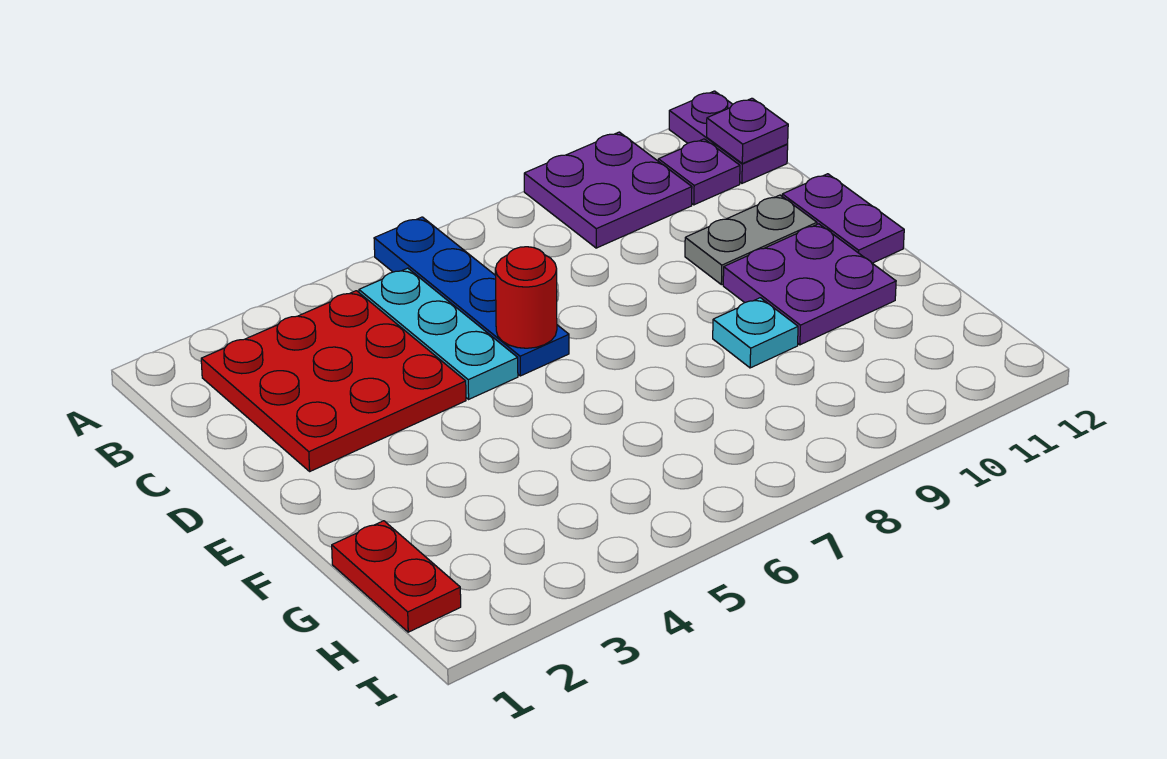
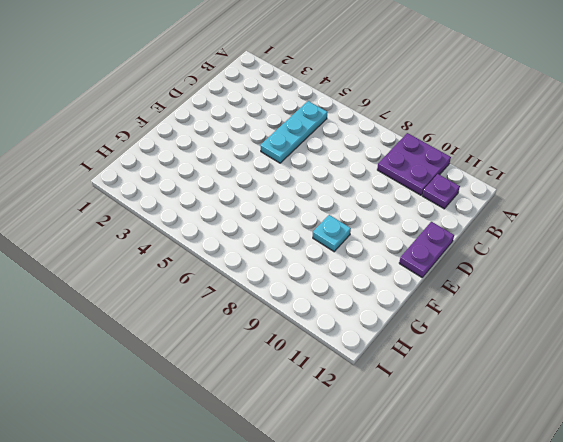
none -> blue 1x4 plate [374,217,569,376]
none -> purple 1x2 plate [669,91,788,183]
none -> red 3x3 plate [201,291,466,471]

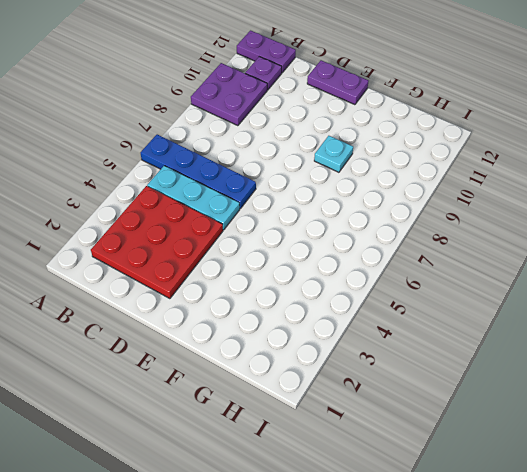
none -> grey 1x2 plate [685,195,817,285]
none -> purple 2x2 plate [723,224,896,345]
none -> red 1x2 plate [332,521,461,632]

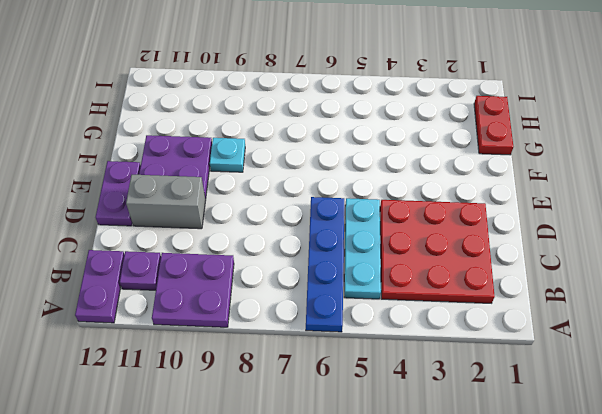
grey 1x2 brick [126,175,206,229] -> grey 1x2 plate [685,195,817,285]
none -> purple 1x1 plate [707,98,788,164]
none -> red 1x1 round brick [495,247,557,348]

